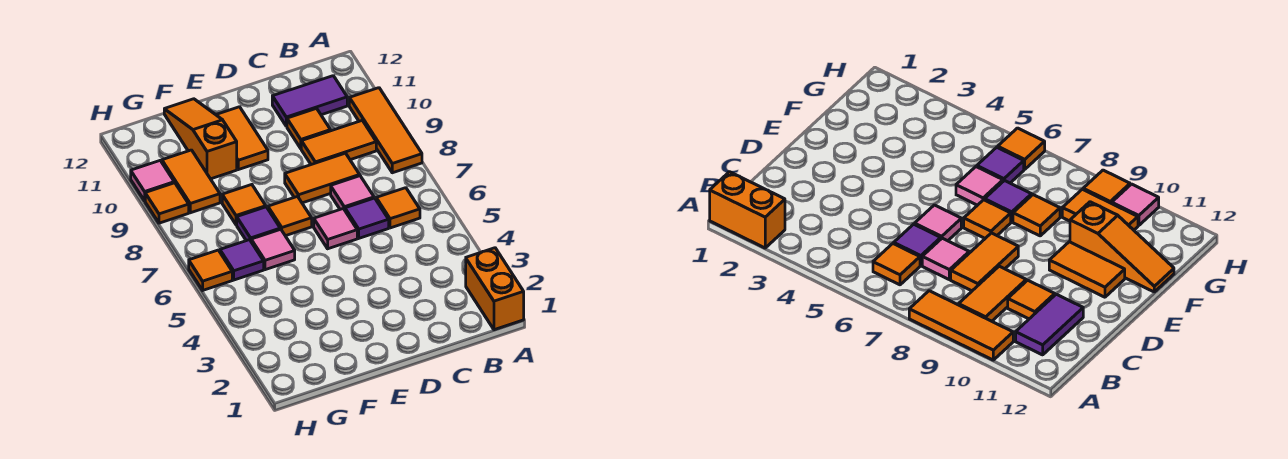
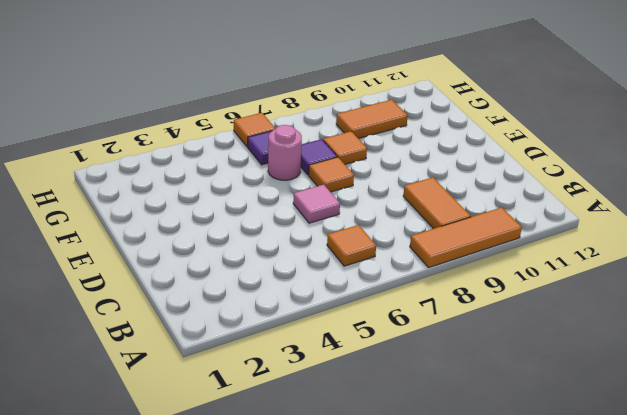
pink 1x1 round brick [268,125,302,180] -> pink 1x1 tile [251,229,295,270]
none -> orange 1x2 brick [466,248,524,330]
none -> purple 1x2 tile [272,76,347,126]
none -> purple 1x1 tile [345,198,389,238]

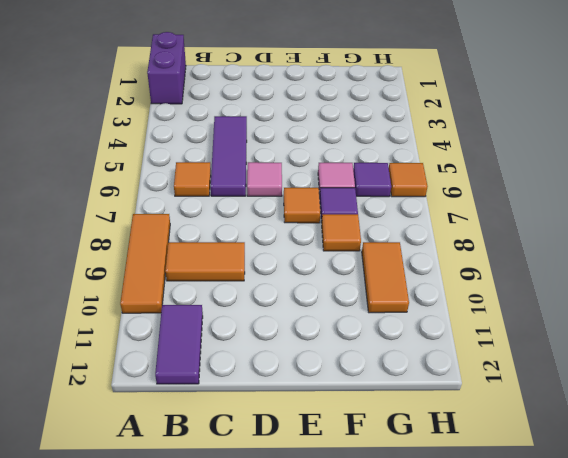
purple 1x2 brick [147,32,186,104] -> orange 1x2 brick [466,248,524,330]
purple 1x2 tile [155,305,203,384] -> purple 1x2 tile turned to [272,76,347,126]
purple 1x3 tile [211,116,247,196] -> purple 1x1 tile [345,198,389,238]
none -> pink 1x1 tile [331,176,374,210]
none -> orange 1x2 tile [285,153,360,203]
none -> orange 1x1 tile [287,108,331,148]

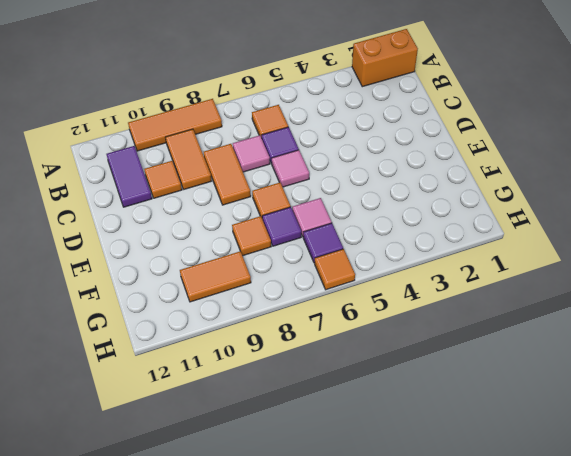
none -> orange 1x2 tile [216,107,268,170]
none -> orange 1x3 slope [164,99,237,179]
none -> orange 1x1 tile [145,183,189,223]

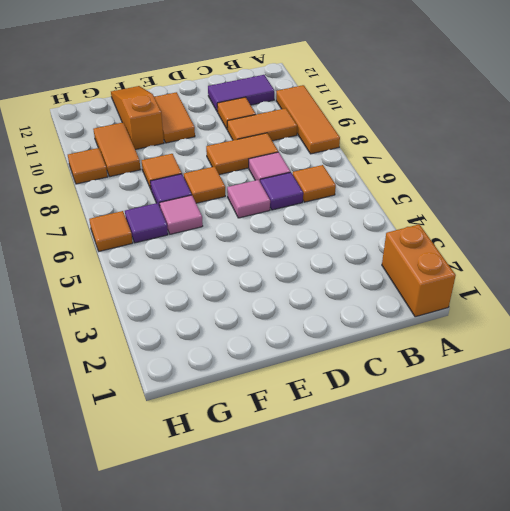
none -> pink 1x1 tile [131,161,174,201]

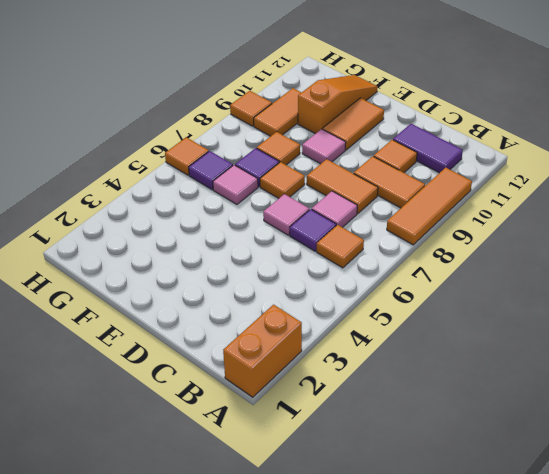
pink 1x1 tile [302,129,346,164] -> pink 1x1 tile moved to [131,161,174,201]

